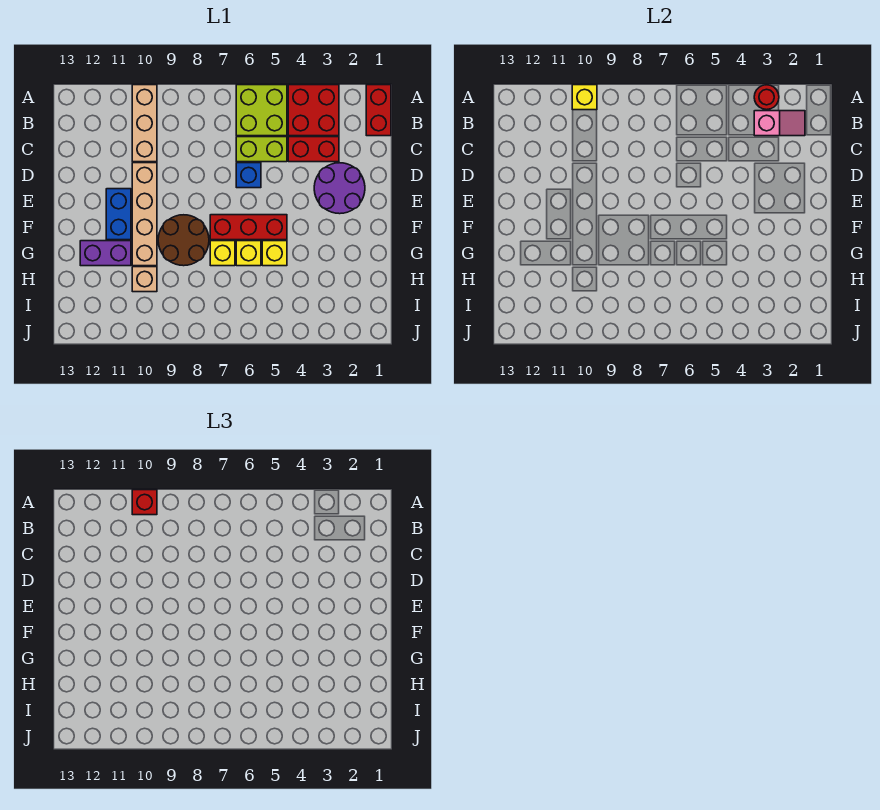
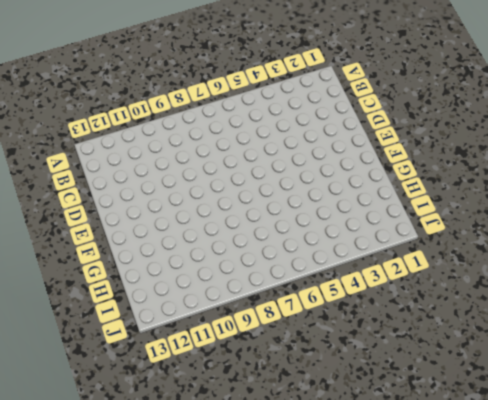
none -> red 1x2 brick [366,85,391,136]
none -> red 2x2 brick [288,85,339,136]
none -> lime 2x2 brick [236,85,287,136]

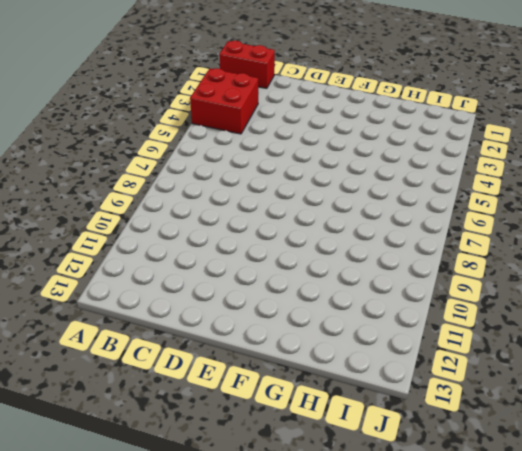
none -> lime 2x2 brick [236,85,287,136]
none -> tan 1x3 brick [132,85,157,162]
none -> red 1x2 brick [288,137,339,162]

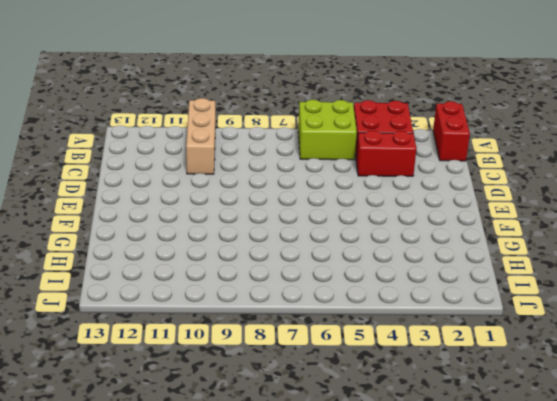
none -> lime 1x2 brick [236,137,287,162]
none -> purple 2x2 round brick [314,163,365,214]
none -> blue 1x1 brick [236,163,261,188]

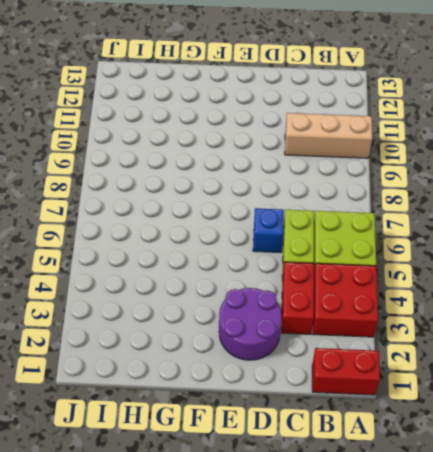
none -> tan 1x4 brick [132,163,157,266]
none -> blue 1x2 brick [106,189,131,240]
none -> red 1x3 brick [210,215,287,240]

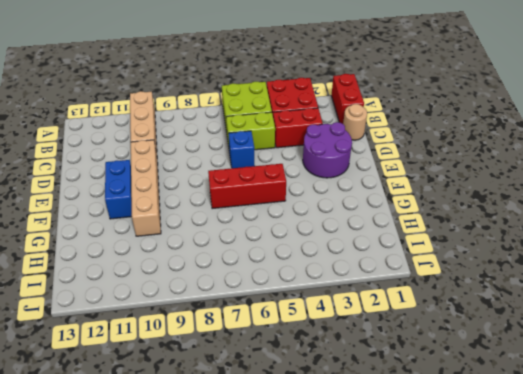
tan 1x1 round brick [343,104,367,140] -> none
none -> brown 2x2 round brick [158,215,209,266]
none -> yellow 1x1 brick [262,241,287,266]
none -> yellow 1x1 brick [236,241,261,266]

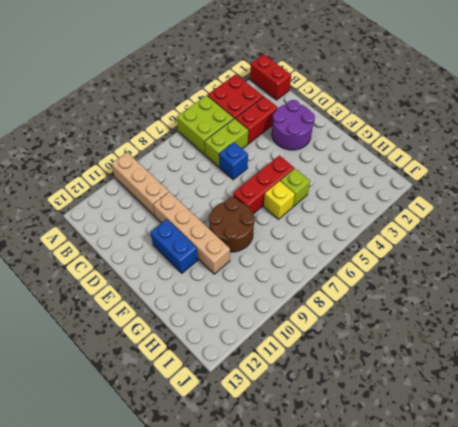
lime 1x1 brick [280,169,310,206] -> yellow 1x1 brick [262,241,287,266]
none -> yellow 1x1 brick [210,241,235,266]
none -> purple 1x2 brick [80,241,131,266]
none -> tan 1x1 brick [132,267,157,292]

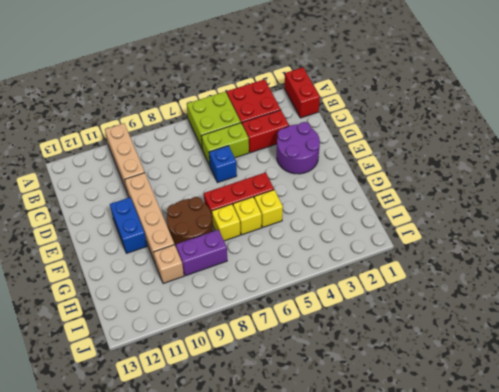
purple 1x2 brick [176,230,227,276] -> purple 1x2 brick moved to [80,241,131,266]
none -> red 1x1 round brick [754,85,779,110]
none -> yellow 1x1 brick [572,85,597,110]
none -> pink 1x2 slope [754,111,805,136]

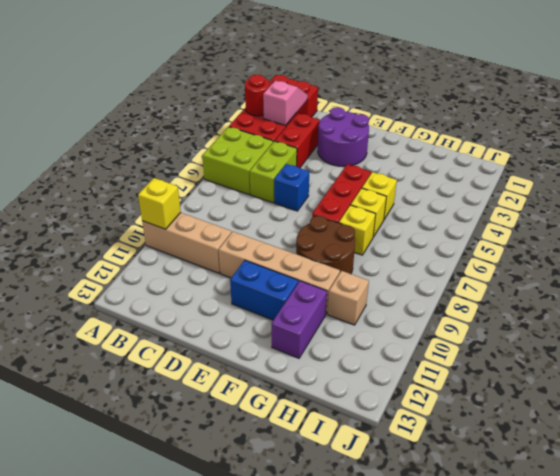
none -> red 1x1 brick [132,490,157,515]

